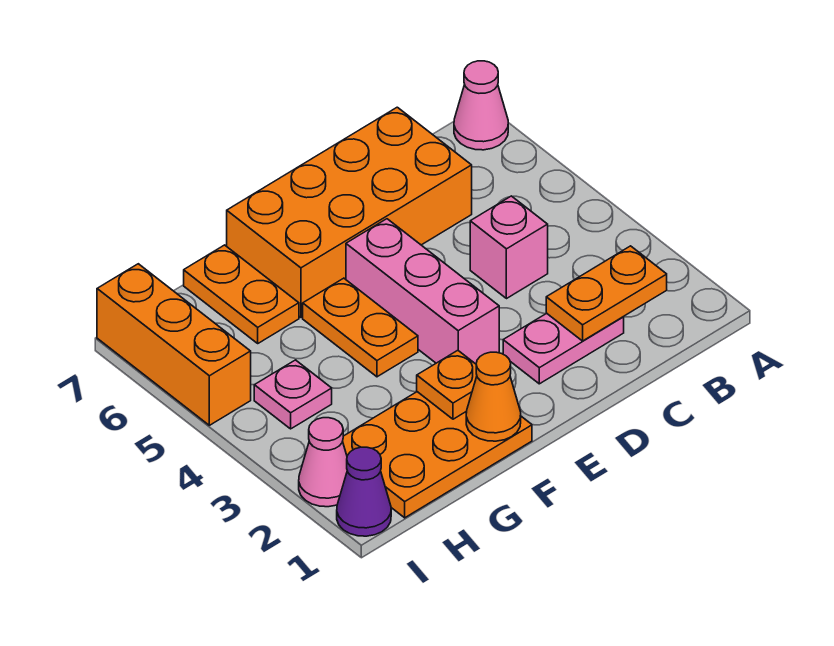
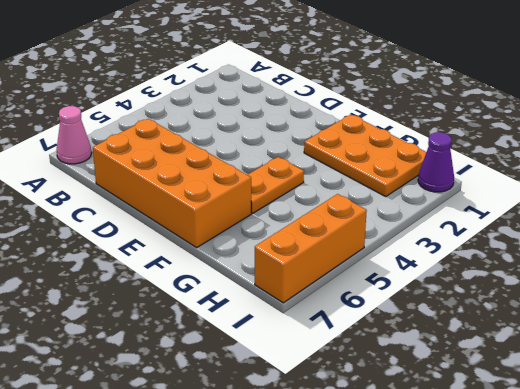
none -> pink 1x2 plate [503,313,624,384]
none -> pink 1x1 brick [470,196,548,299]
none -> pink 1x3 brick [346,219,499,364]

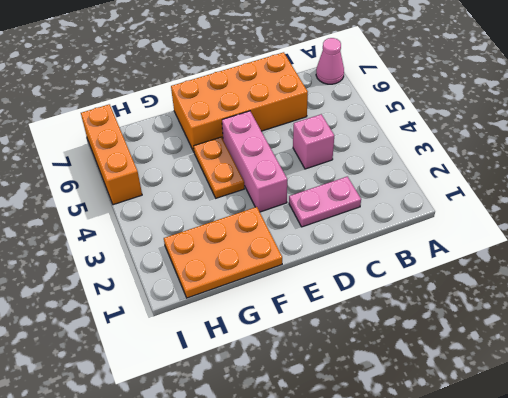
none -> orange 1x2 plate [184,245,299,343]
none -> pink 1x1 plate [254,360,332,429]
none -> purple 1x1 cone [337,447,391,536]

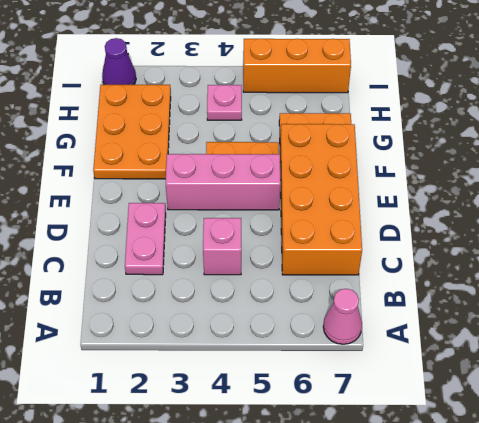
none -> pink 1x1 cone [299,418,347,507]
none -> orange 1x2 plate [546,246,667,341]
none -> orange 1x1 cone [466,352,521,441]

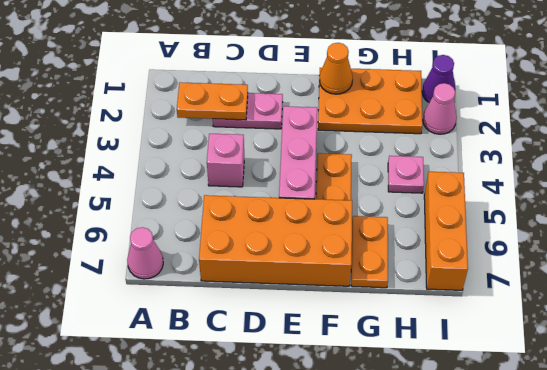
none -> orange 1x1 plate [417,350,477,419]

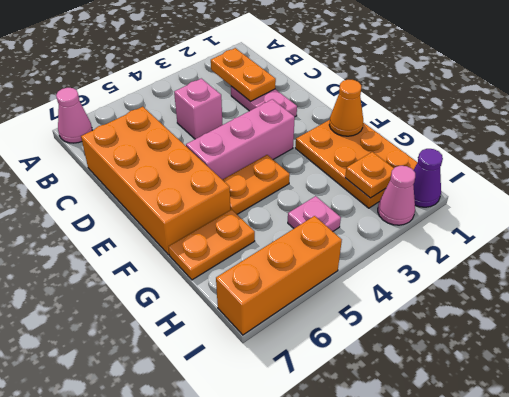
orange 1x1 plate [345,152,394,198] -> orange 1x1 plate moved to [417,350,477,419]

